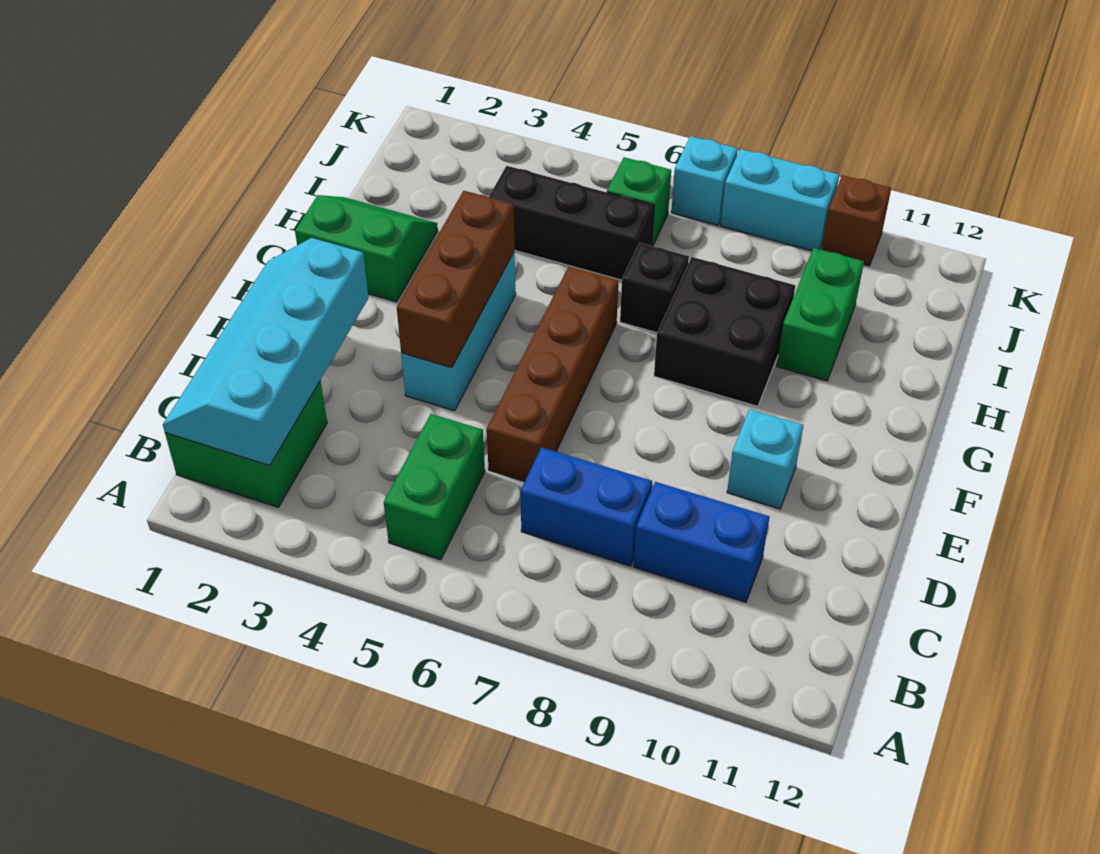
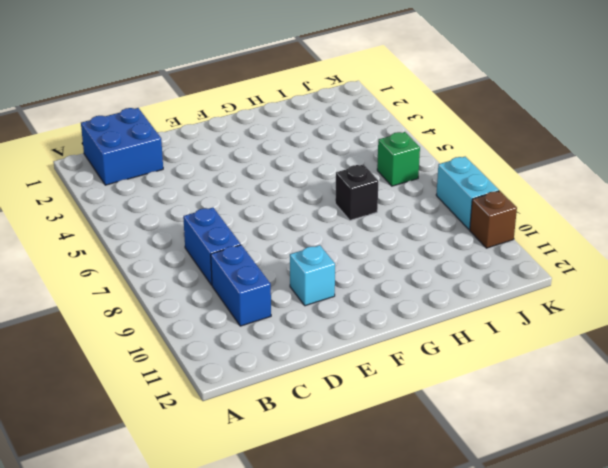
blue 2x2 brick [81,108,163,185] -> green 2x2 brick [165,381,327,507]
none -> green 1x2 brick [384,414,485,560]
none -> brown 1x4 brick [487,266,618,481]
none -> cyan 1x3 brick [401,251,516,411]

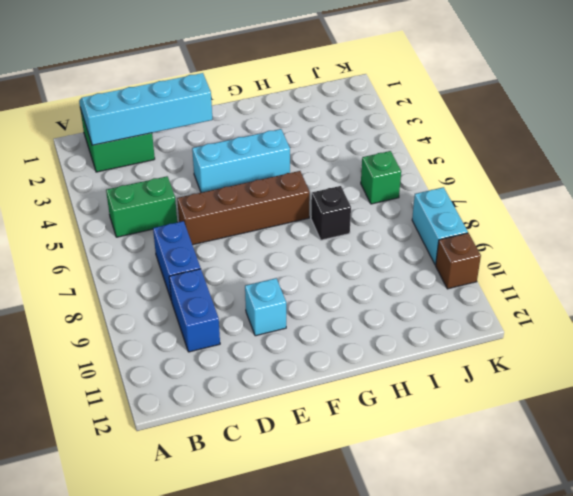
none -> green 2x2 slope [295,195,438,302]
none -> black 2x2 brick [654,257,795,406]
none -> green 1x2 brick [777,248,864,381]

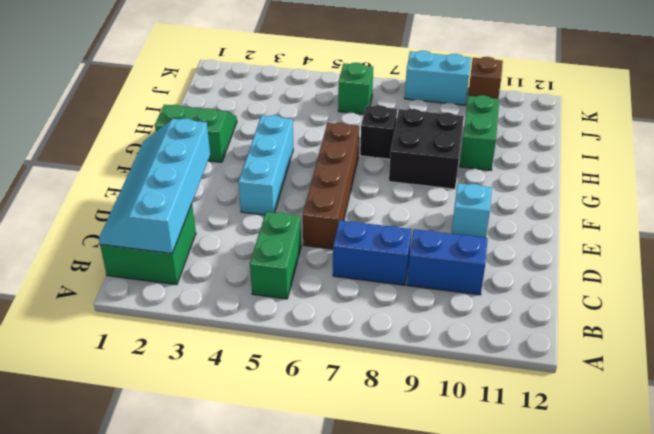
none -> black 1x3 brick [489,166,654,280]
none -> cyan 1x1 brick [671,136,738,225]
none -> brown 1x3 brick [397,191,515,368]

